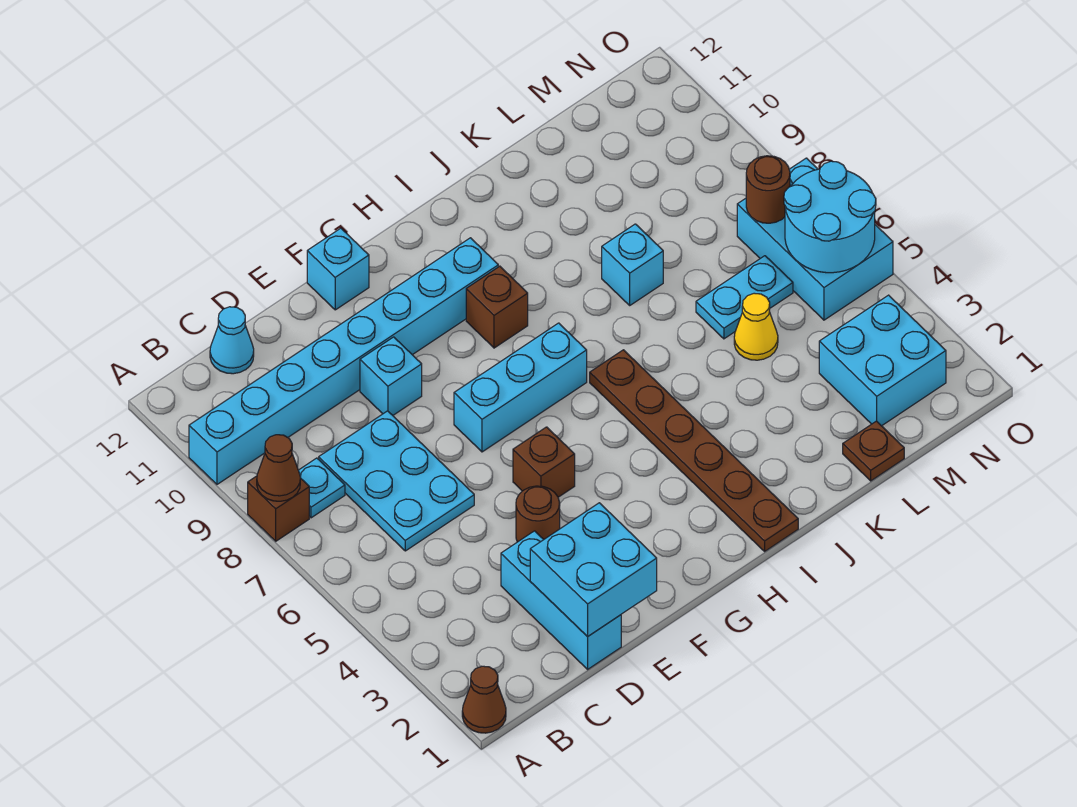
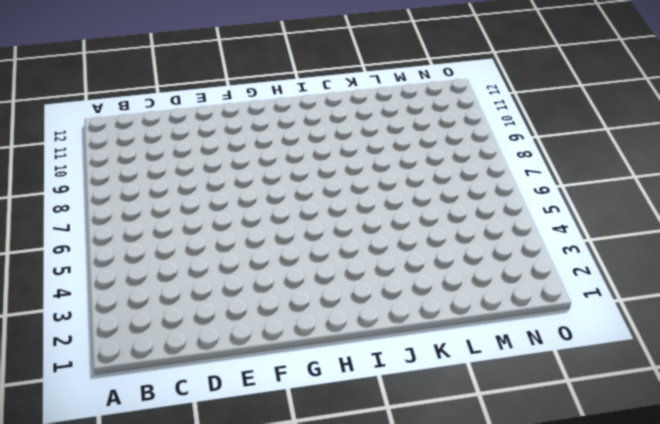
none -> brown 1x1 cone [462,666,506,733]
none -> brown 1x1 brick [248,476,309,541]
none -> cyan 1x8 brick [189,238,498,484]

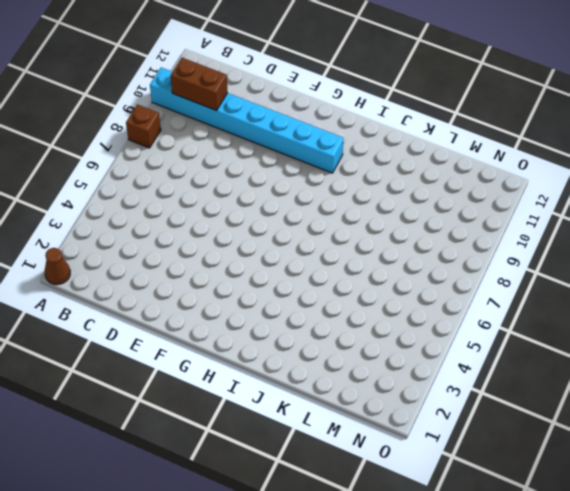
brown 1x2 brick [171,58,228,111] -> none
none -> cyan 1x1 plate [298,458,345,518]
none -> cyan 2x3 plate [319,411,474,551]
none -> cyan 1x1 cone [210,307,254,374]

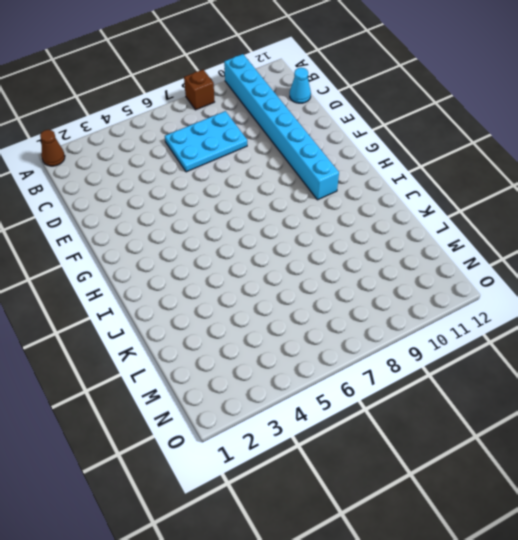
none -> cyan 1x1 plate [298,458,345,518]
none -> cyan 1x3 brick [501,531,621,669]
none -> brown 1x1 round brick [516,486,560,542]

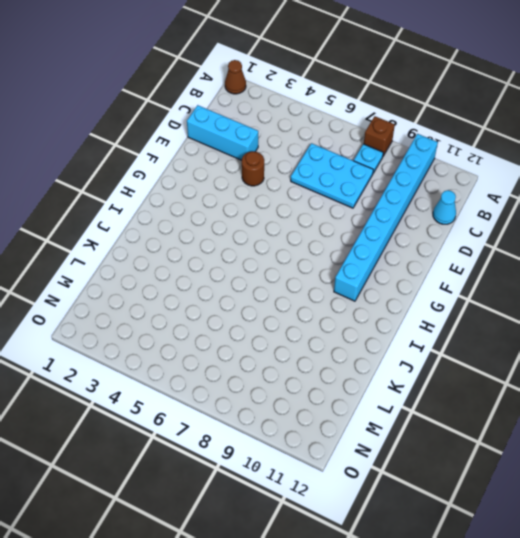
none -> cyan 1x1 brick [360,337,422,415]
none -> brown 1x1 brick [513,427,575,497]
none -> cyan 1x3 brick [454,323,587,452]

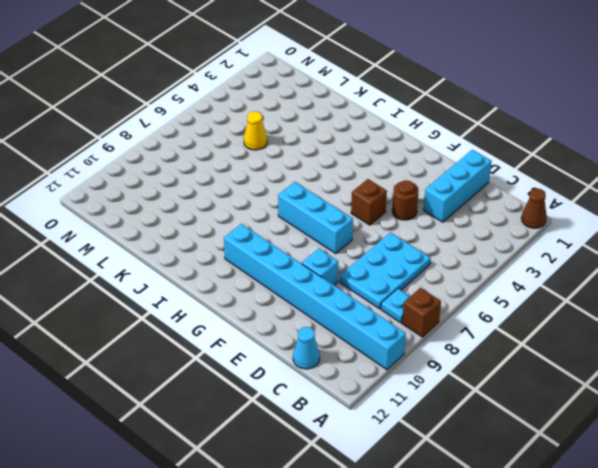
none -> cyan 1x1 brick [307,228,369,310]
none -> brown 1x1 brick [466,266,528,348]
none -> brown 1x6 plate [590,350,798,551]

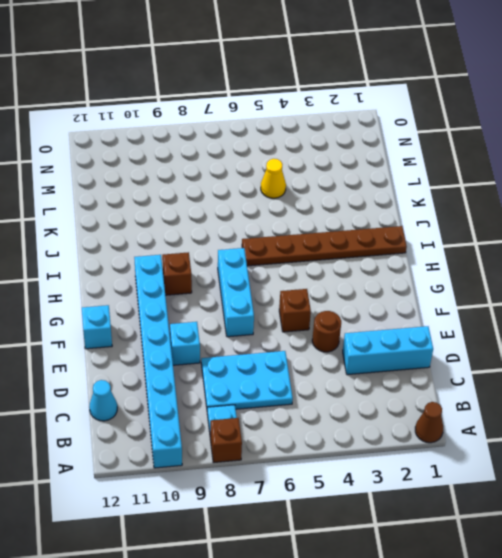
none -> cyan 1x1 brick [602,224,663,305]
none -> brown 1x1 plate [843,421,904,481]
none -> cyan 1x2 plate [696,256,793,339]

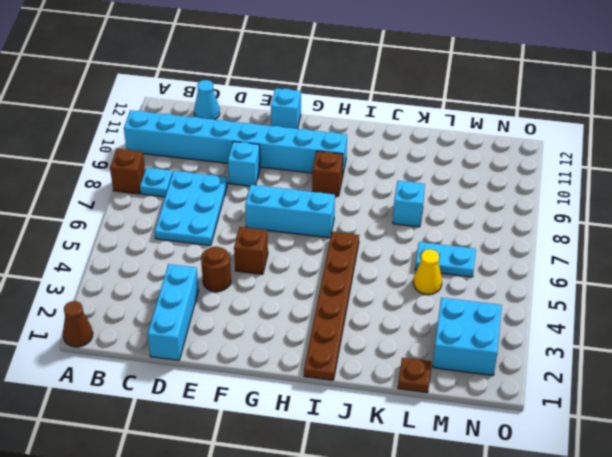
none -> cyan 2x3 brick [737,158,893,320]
none -> brown 1x1 cone [257,435,300,501]
none -> cyan 2x2 brick [530,503,657,637]

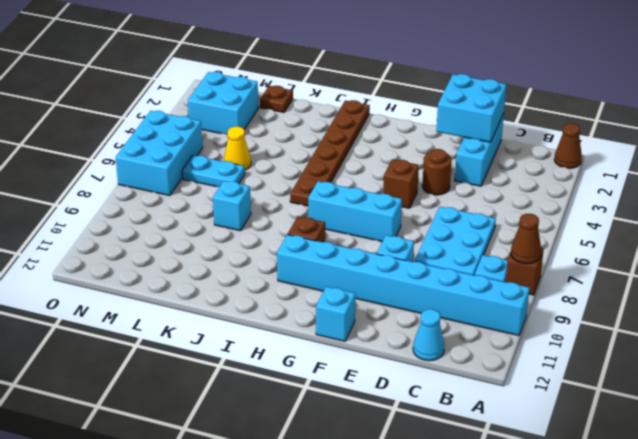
none -> cyan 2x2 round brick [784,161,876,273]
none -> brown 1x1 round brick [746,156,790,223]

